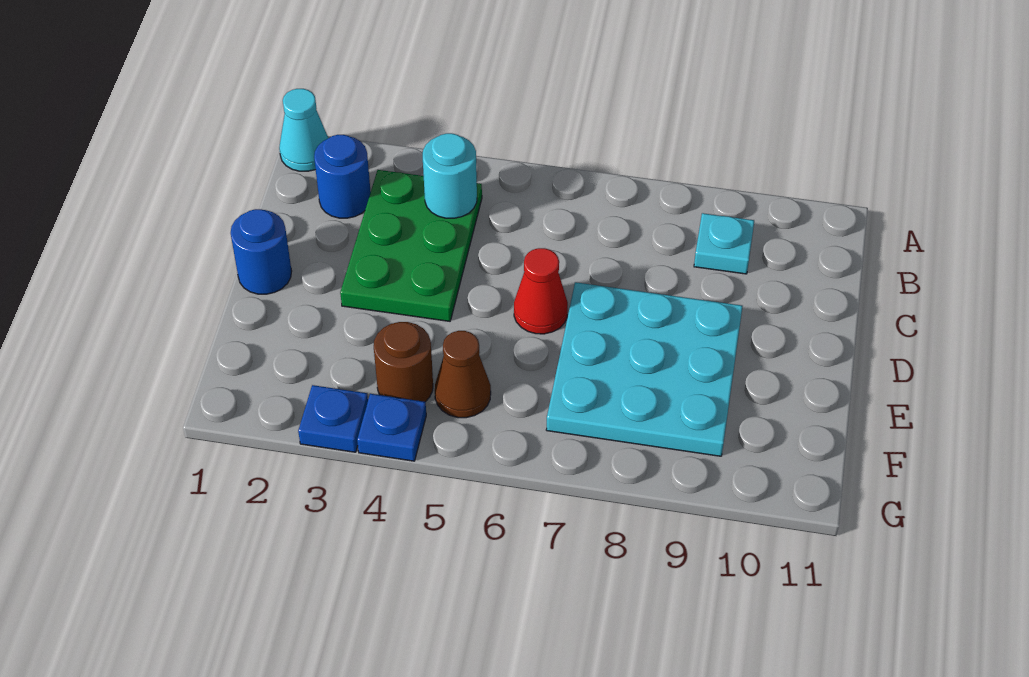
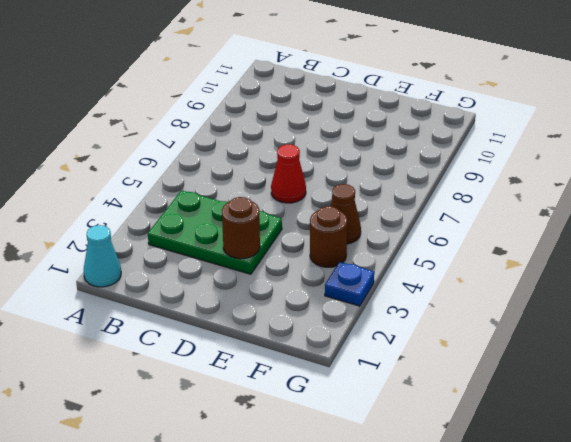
brown 1x1 round brick [222,197,260,259] -> none
none -> blue 1x1 round brick [314,135,371,218]
none -> cyan 1x1 plate [694,213,754,274]
none -> blue 1x1 round brick [231,209,292,294]

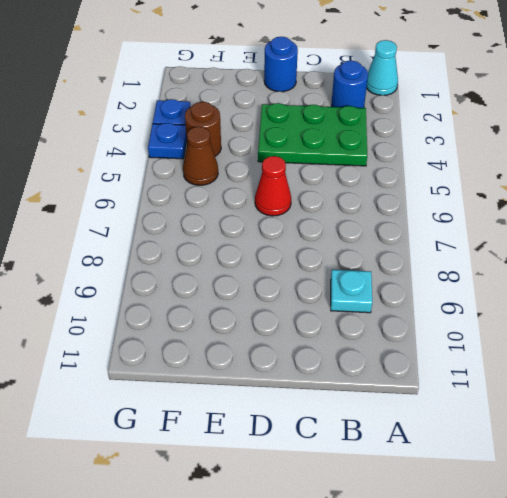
none -> cyan 3x3 plate [546,282,743,456]
none -> cyan 1x1 round brick [423,133,477,218]

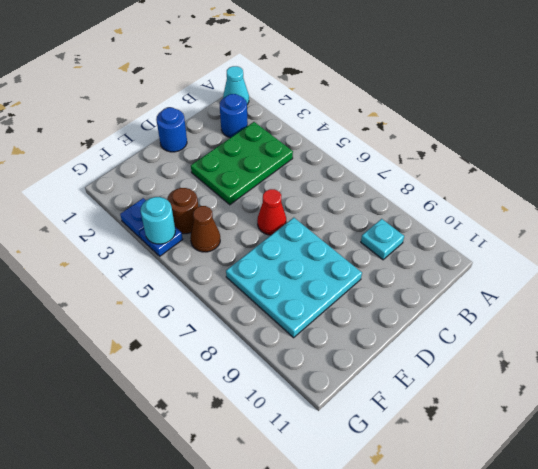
cyan 1x1 round brick [140,197,175,244] -> cyan 1x1 round brick moved to [423,133,477,218]

